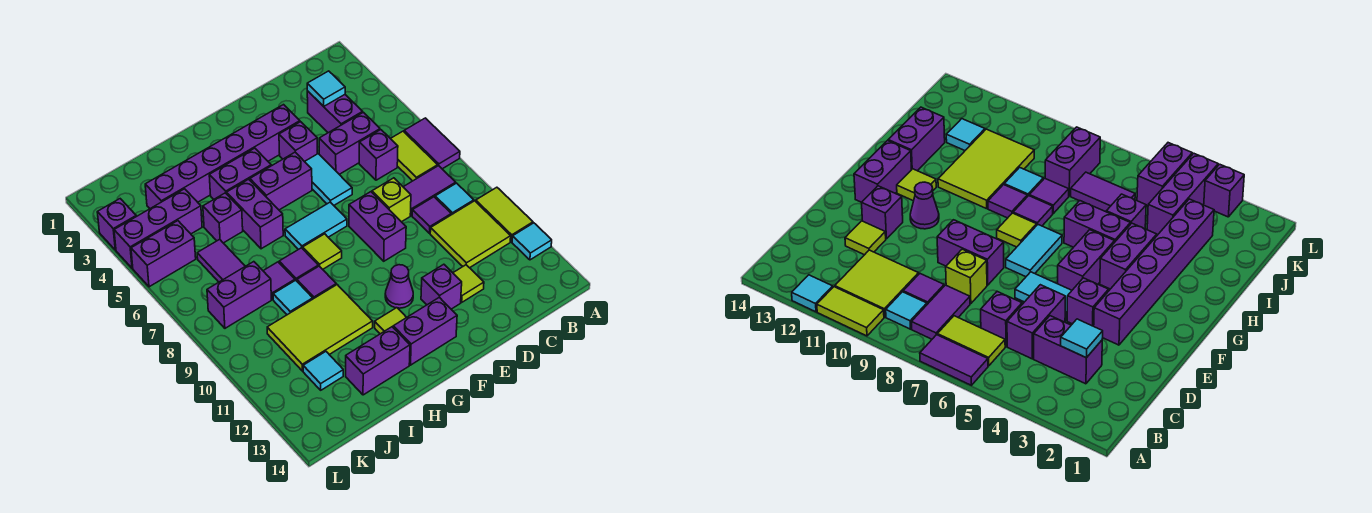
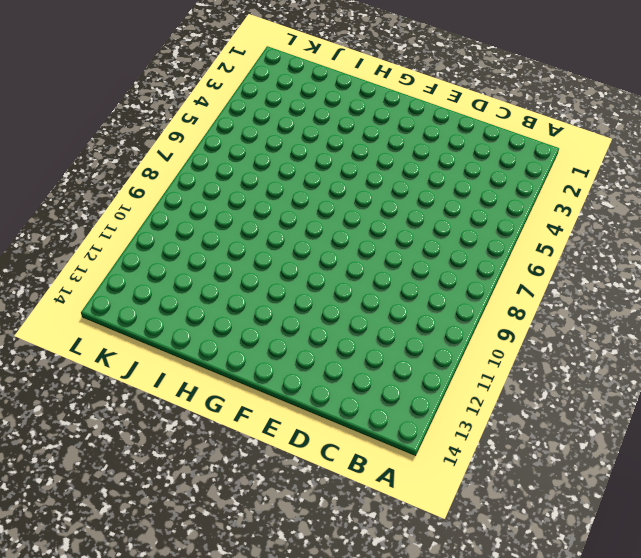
none -> purple 1x2 tile [404,118,460,169]
none -> lime 1x2 tile [476,187,533,242]
none -> cyan 1x1 tile [512,223,552,260]
none -> lime 1x2 tile [391,131,438,181]

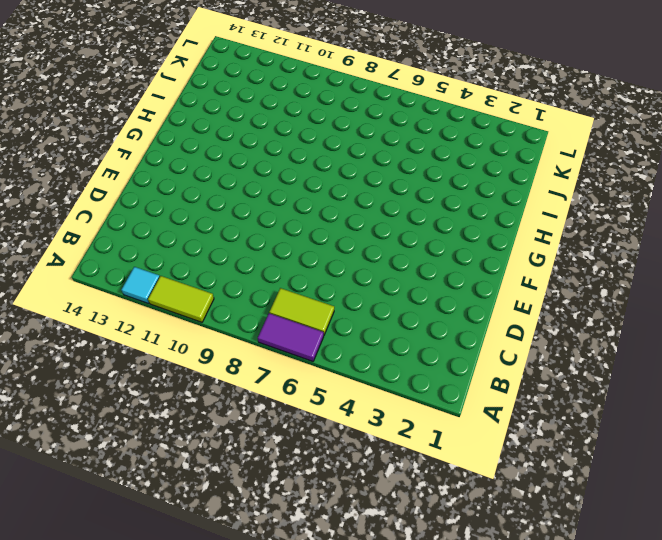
none -> purple 1x2 tile [403,166,456,216]
none -> cyan 1x1 tile [435,183,474,215]
none -> lime 2x2 tile [430,201,511,268]
none -> purple 1x2 brick [307,91,363,133]

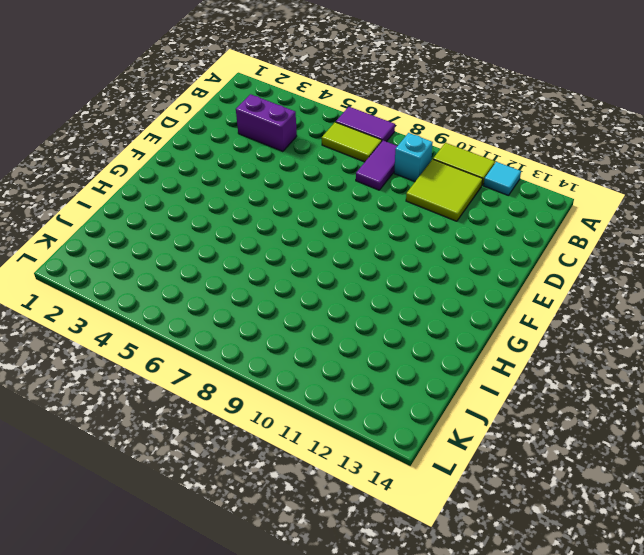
cyan 1x1 brick [394,133,433,182] -> cyan 1x1 tile [435,183,474,215]
none -> purple 1x2 brick [319,112,380,174]
none -> purple 1x1 brick [359,130,398,180]
none -> purple 1x1 tile [412,197,451,233]
none -> lime 1x1 brick [372,178,411,222]

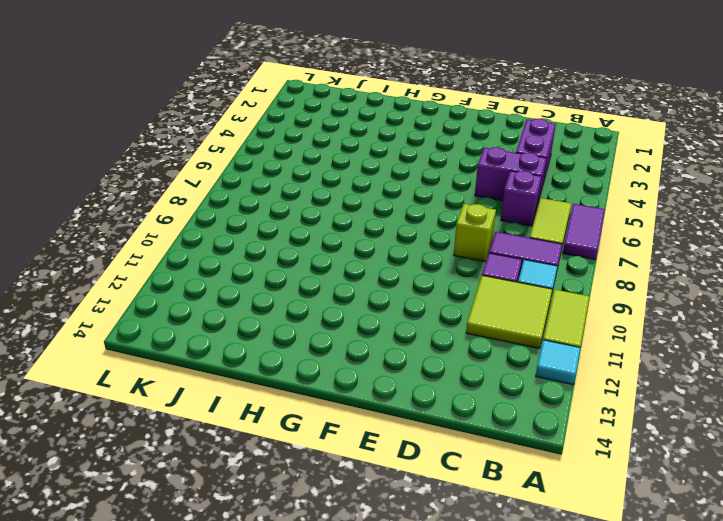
none -> lime 1x1 tile [453,265,484,302]
none -> purple 1x6 brick [145,105,300,208]
none -> purple 1x1 brick [279,122,317,162]
none -> cyan 1x2 tile [305,154,352,205]

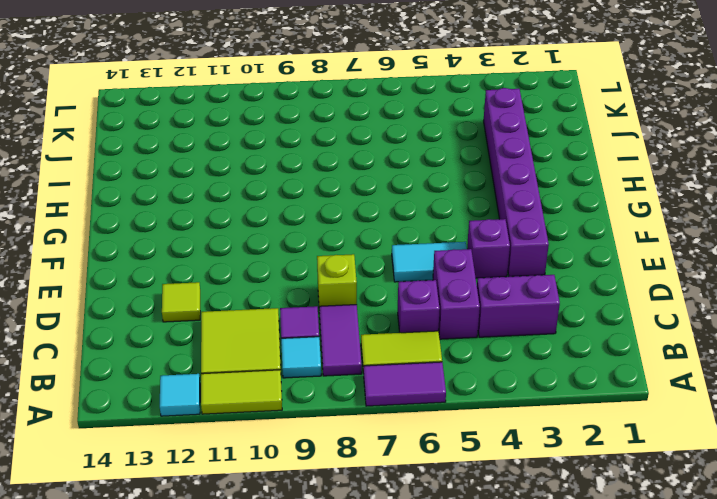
none -> purple 1x2 brick [349,192,406,261]
none -> purple 1x1 brick [421,264,462,309]
none -> purple 1x2 brick [250,152,312,210]
none -> cyan 1x2 tile [285,202,347,250]

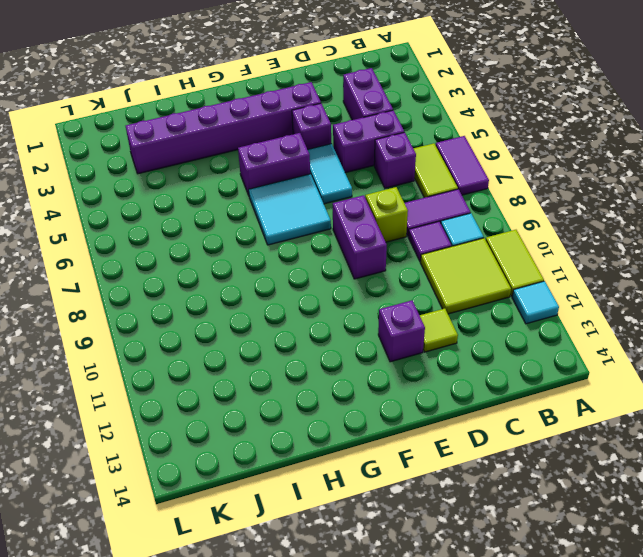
cyan 2x2 tile [249,174,331,245] -> cyan 1x2 tile [285,202,347,250]
none -> purple 1x1 cone [385,265,413,308]
none -> purple 1x2 brick [393,297,457,365]
none -> purple 1x2 brick [209,148,271,199]
none -> lime 1x1 tile [303,234,342,269]

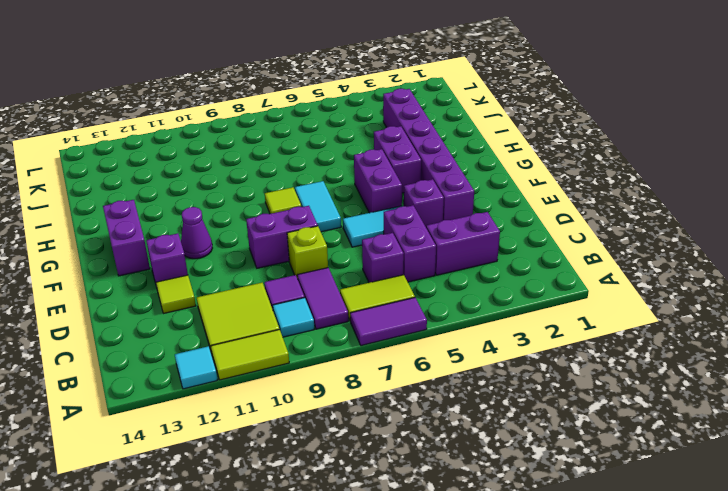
none -> lime 1x1 tile [375,308,407,334]
none -> purple 1x2 brick [227,179,283,249]
none -> purple 1x1 tile [279,248,318,281]
none -> purple 1x1 tile [297,266,336,299]

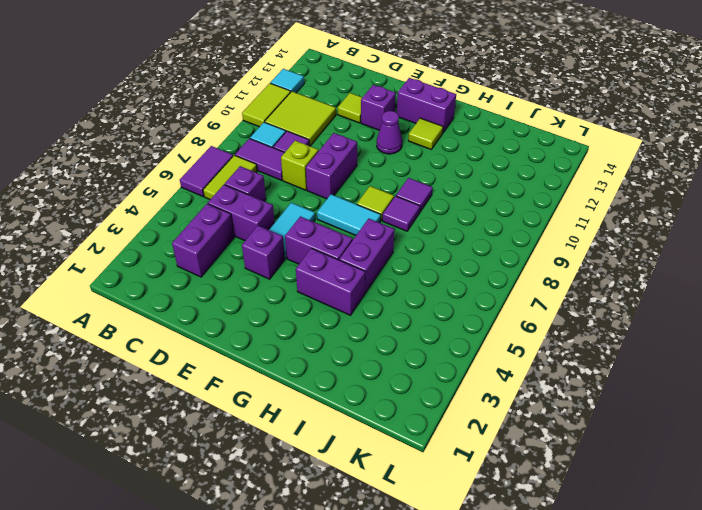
none -> purple 1x6 brick [145,105,300,208]
none -> lime 2x3 tile [267,285,373,371]
none -> purple 1x2 brick [346,327,410,395]
none -> purple 1x1 brick [203,193,243,243]

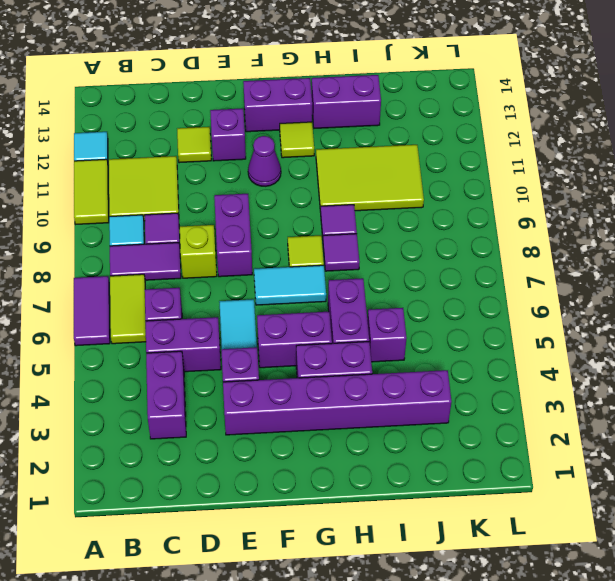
none -> purple 1x1 tile [263,262,295,299]
none -> cyan 1x1 tile [273,280,313,315]
none -> purple 1x3 brick [114,189,202,268]
none -> purple 1x2 tile [197,239,245,282]

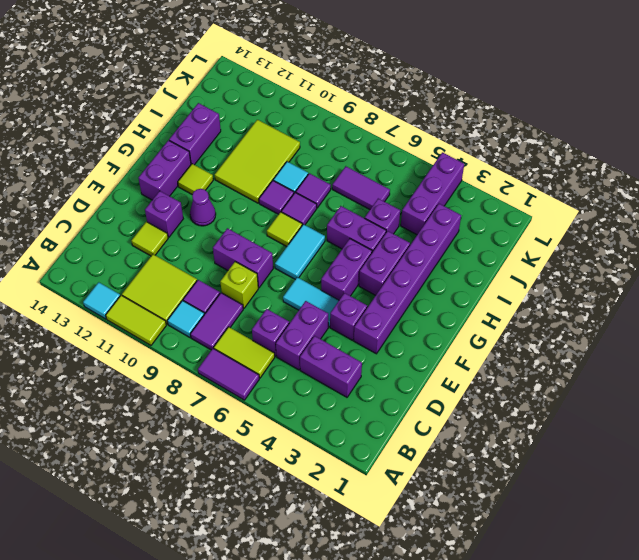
none -> purple 1x2 brick [207,262,271,328]
none -> cyan 1x1 tile [303,352,343,390]
none -> purple 1x2 brick [131,221,196,287]
none -> purple 1x1 brick [97,199,136,250]

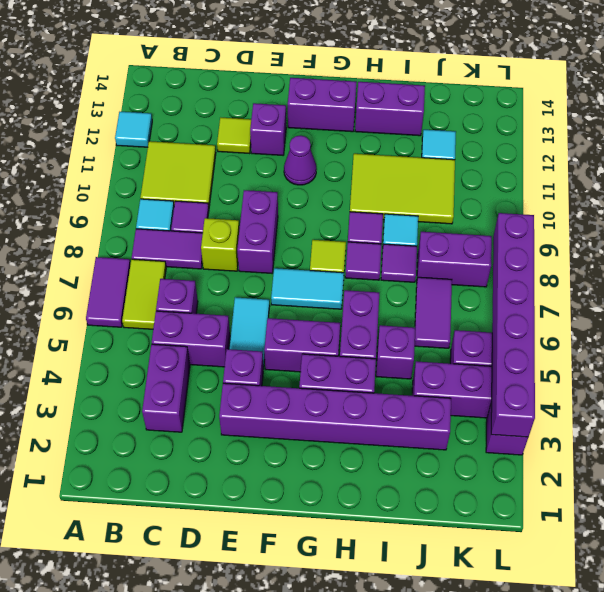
purple 1x6 brick [491,213,535,437] -> none
none -> lime 1x2 tile [476,187,533,242]
none -> lime 1x1 tile [375,308,407,334]
none -> cyan 1x1 tile [307,71,345,106]

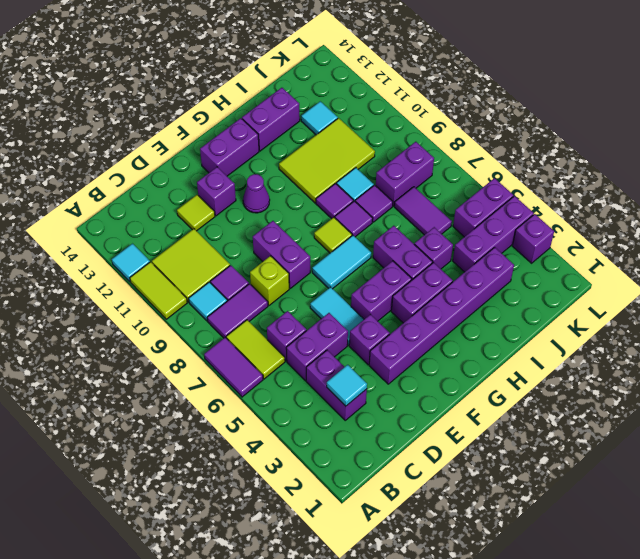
none -> lime 1x1 tile [375,308,407,334]

